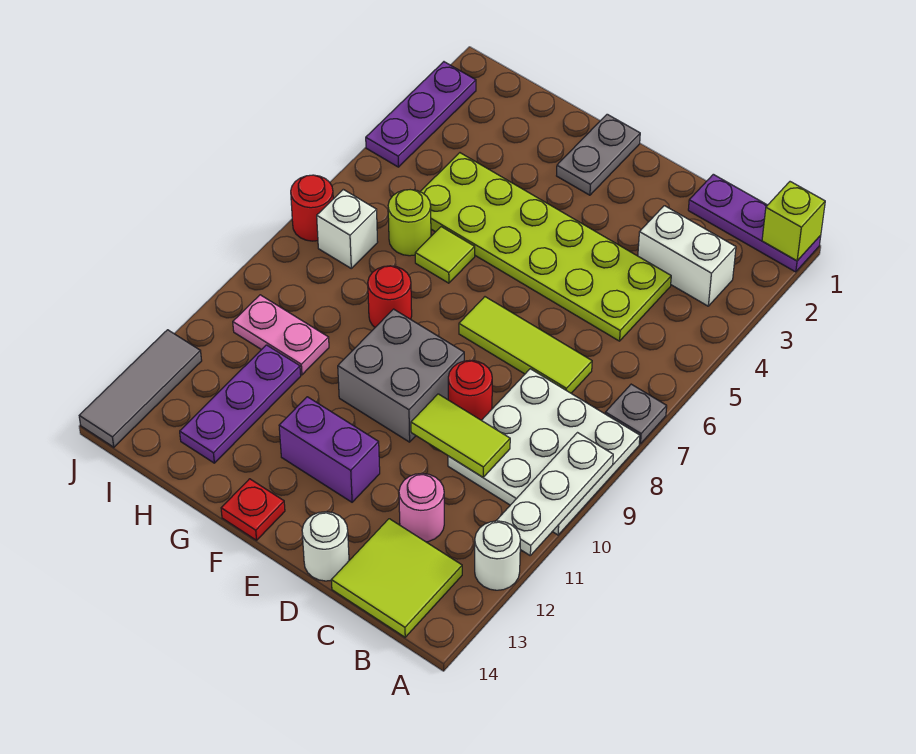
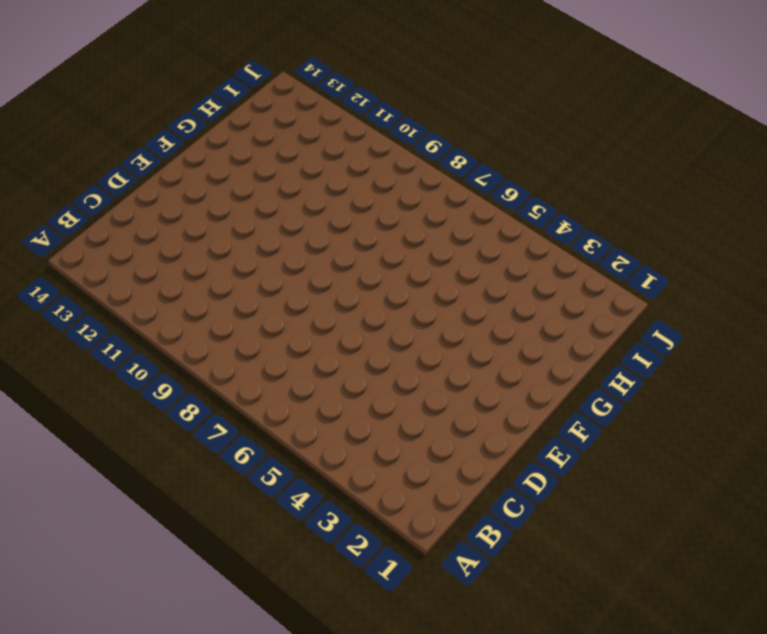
none -> purple 1x3 plate [688,174,821,272]
none -> grey 1x1 plate [605,384,667,444]
none -> white 3x3 plate [448,369,640,535]

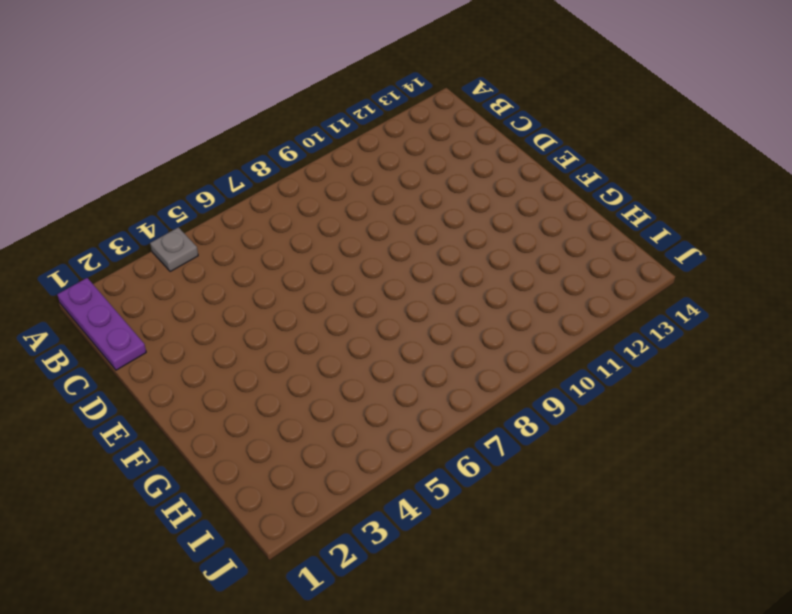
grey 1x1 plate [150,227,198,272] -> grey 1x1 plate moved to [605,384,667,444]
none -> white 3x3 plate [448,369,640,535]
none -> white 1x1 round brick [475,521,520,590]
none -> white 1x2 brick [638,206,736,306]

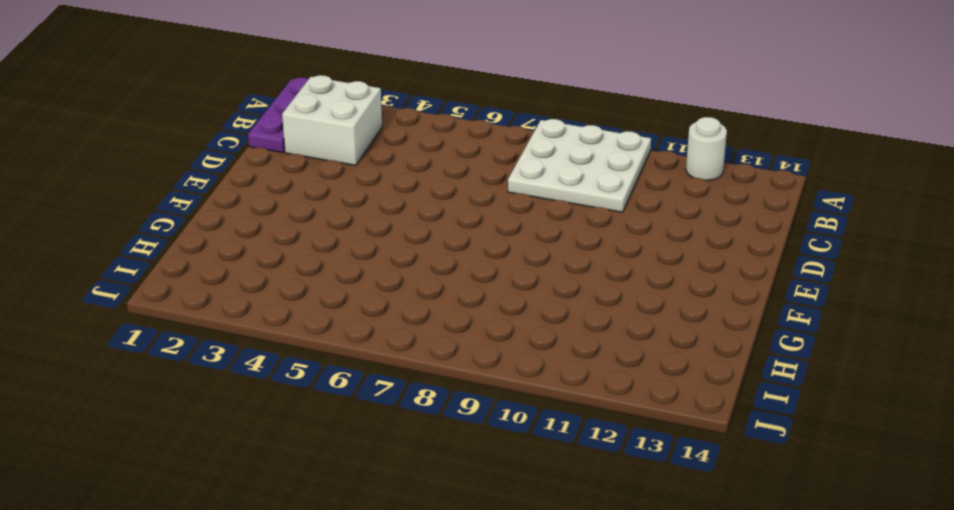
white 2x2 brick [282,75,382,165] -> white 1x2 brick [638,206,736,306]
none -> grey 1x1 plate [605,384,667,444]
none -> lime 2x2 tile [331,519,462,637]
none -> lime 2x6 plate [420,153,671,341]

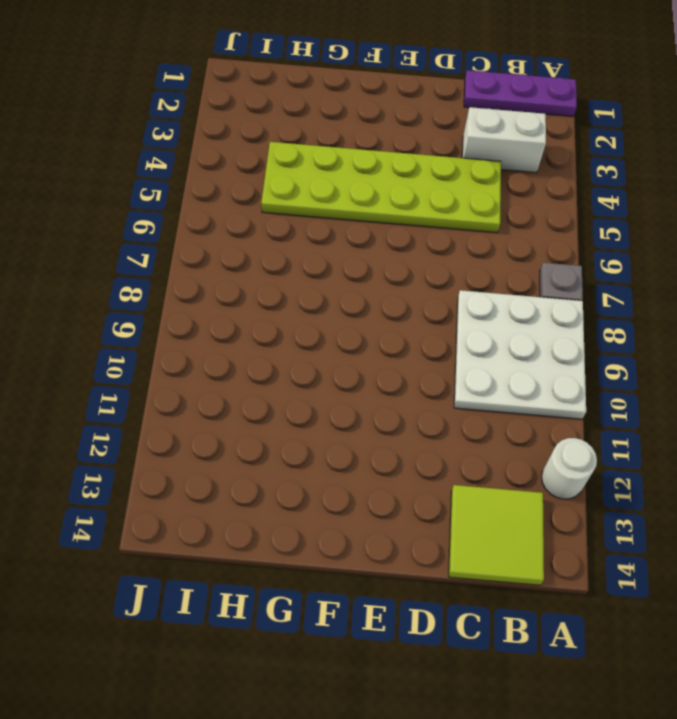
none -> lime 1x3 tile [459,297,592,393]
none -> pink 1x1 round brick [399,473,444,542]
none -> red 1x1 round brick [448,360,492,420]

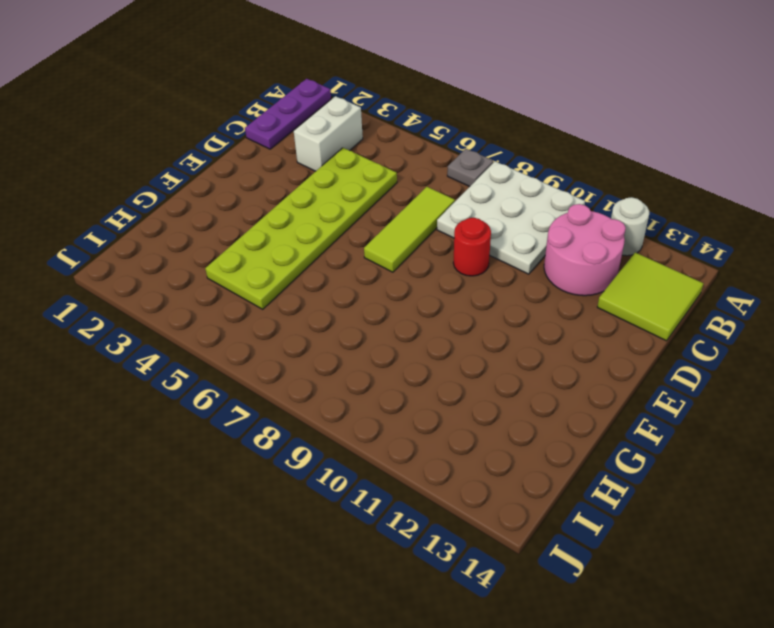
pink 2x2 round brick [544,204,626,296] -> pink 1x1 round brick [399,473,444,542]
none -> white 1x1 round brick [302,512,349,581]
none -> grey 2x2 brick [338,309,464,442]
none -> purple 1x2 brick [279,397,380,502]

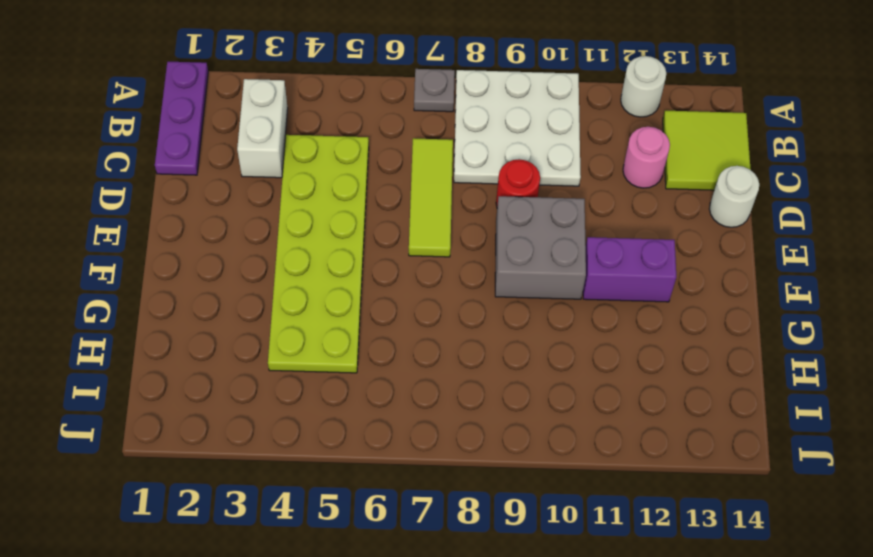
purple 1x2 brick [583,237,676,302] -> purple 1x2 brick turned to [279,397,380,502]
none -> grey 1x2 plate [557,114,640,195]
none -> red 1x1 plate [221,479,285,540]
none -> lime 1x1 tile [415,227,475,283]

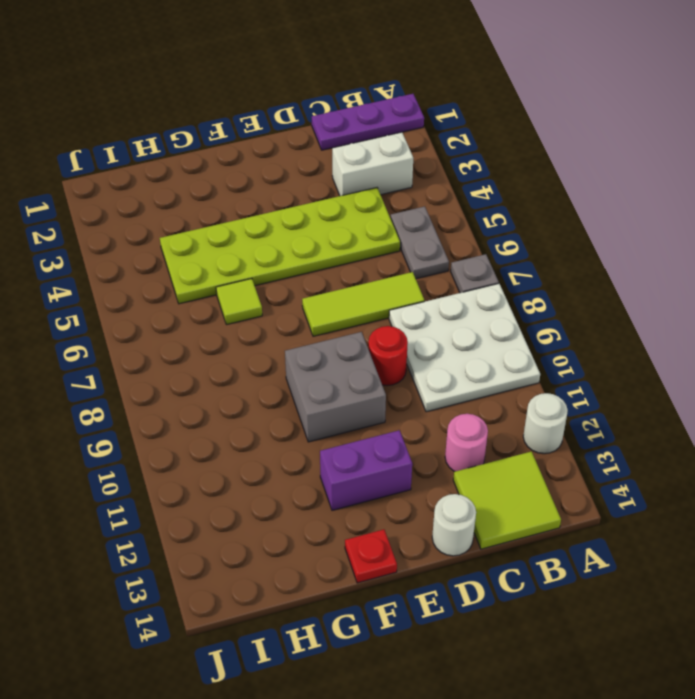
grey 1x2 plate [391,206,449,279] -> grey 1x2 plate moved to [557,114,640,195]
none -> red 1x1 round brick [368,266,412,327]
none -> lime 1x1 round brick [388,190,431,256]
none -> pink 1x2 plate [233,295,329,375]

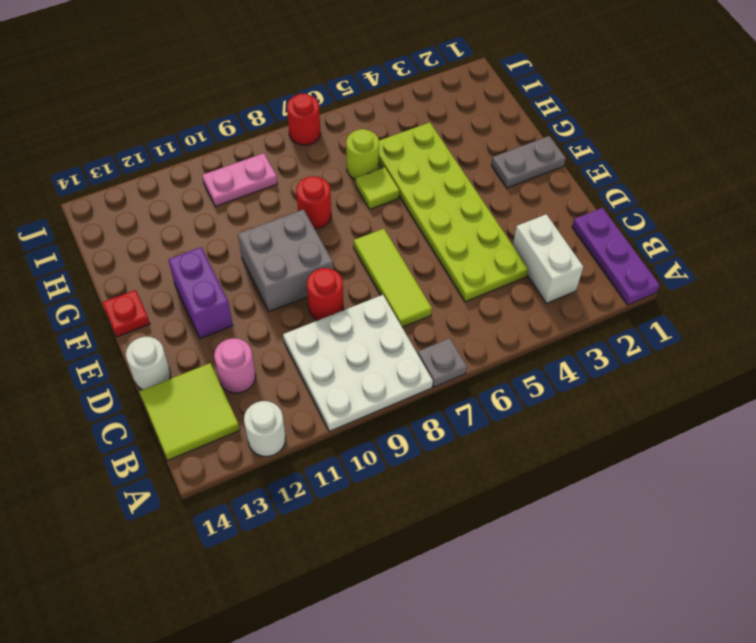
pink 1x2 plate [202,153,277,206] -> pink 1x2 plate turned to [233,295,329,375]
none -> purple 1x3 plate [180,345,301,463]
none -> white 1x1 brick [317,189,378,268]
none -> purple 1x3 plate [366,62,476,167]

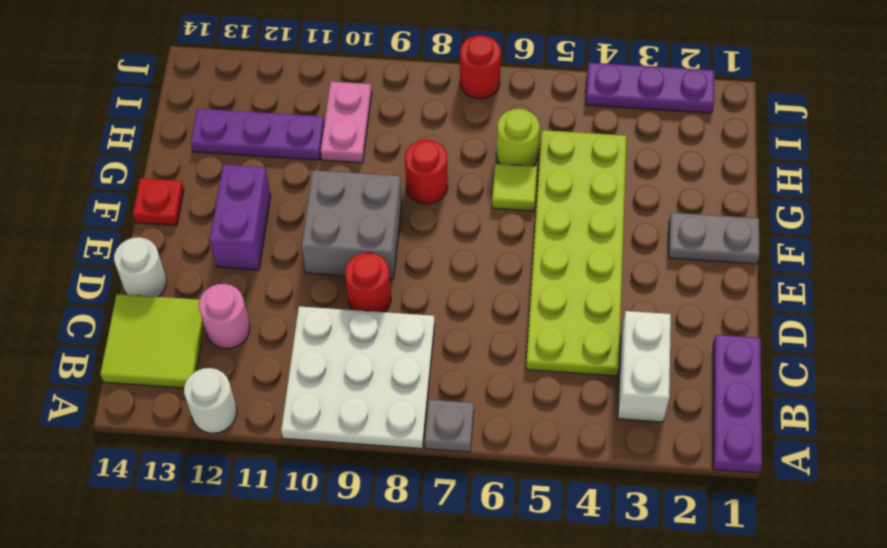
none -> lime 1x3 tile [459,297,592,393]
none -> white 1x1 brick [317,189,378,268]
none -> grey 1x3 tile [79,330,202,447]

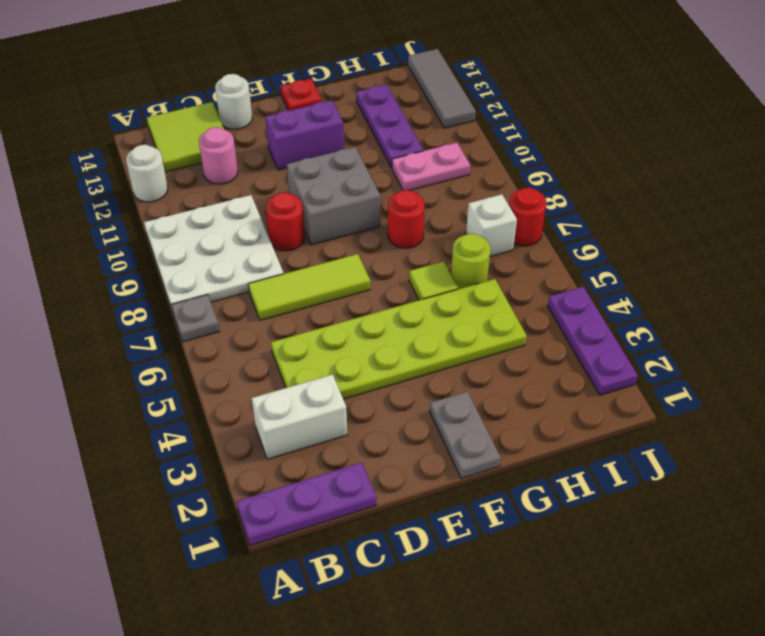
none -> lime 1x1 brick [762,182,825,261]
none -> white 1x3 plate [496,433,613,555]
none -> lime 1x2 tile [411,394,510,477]

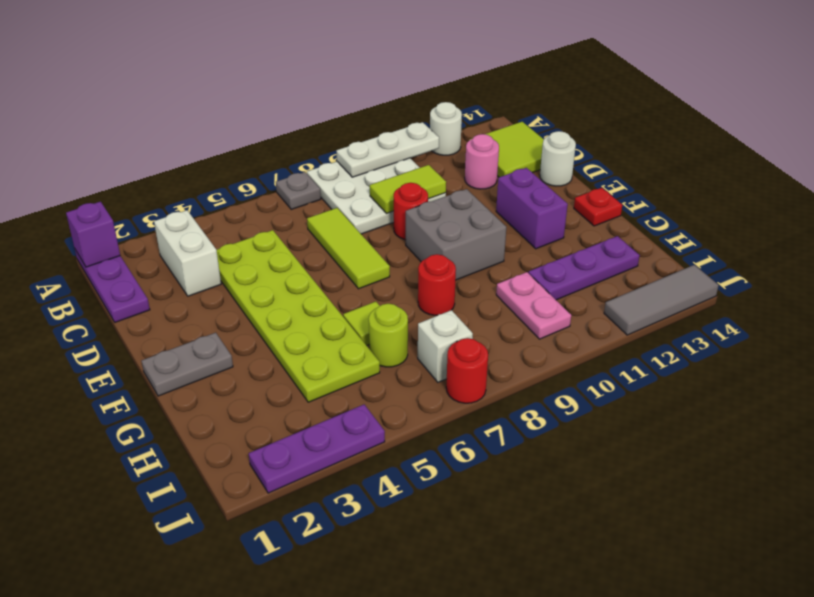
purple 1x1 brick [66,202,120,267] -> lime 1x1 brick [762,182,825,261]
lime 1x2 tile [370,165,446,214] -> lime 1x2 tile turned to [411,394,510,477]

